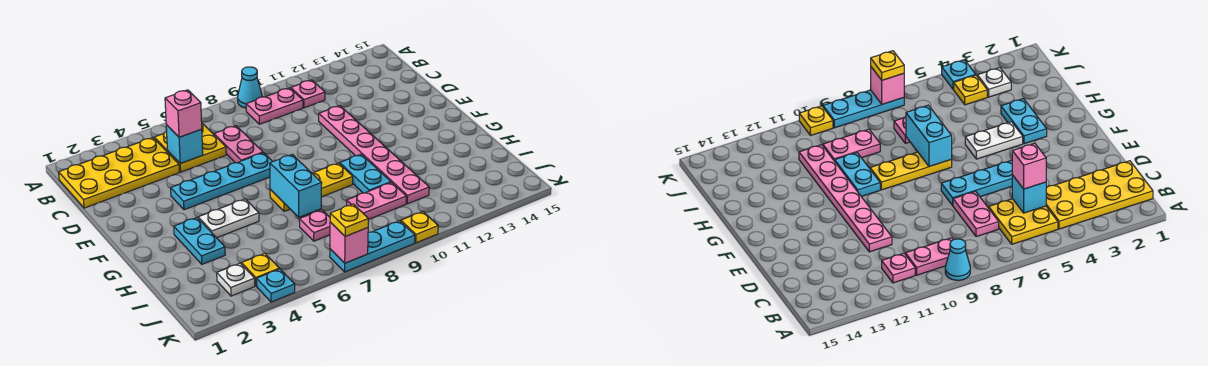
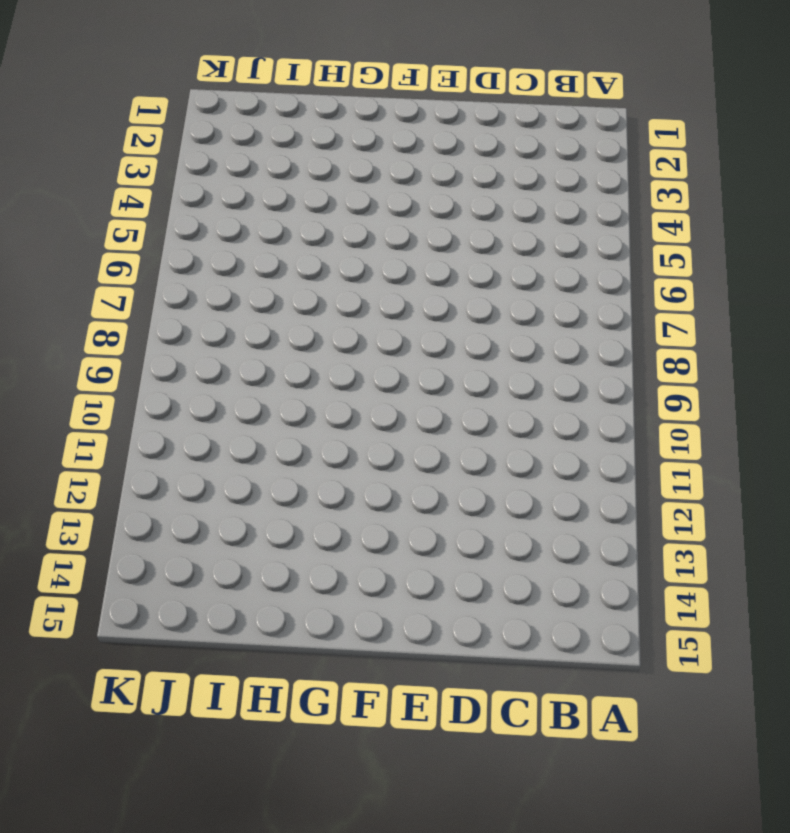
none -> cyan 1x1 cone [238,67,262,108]
none -> yellow 2x4 plate [59,138,179,208]
none -> yellow 2x2 plate [154,123,226,172]

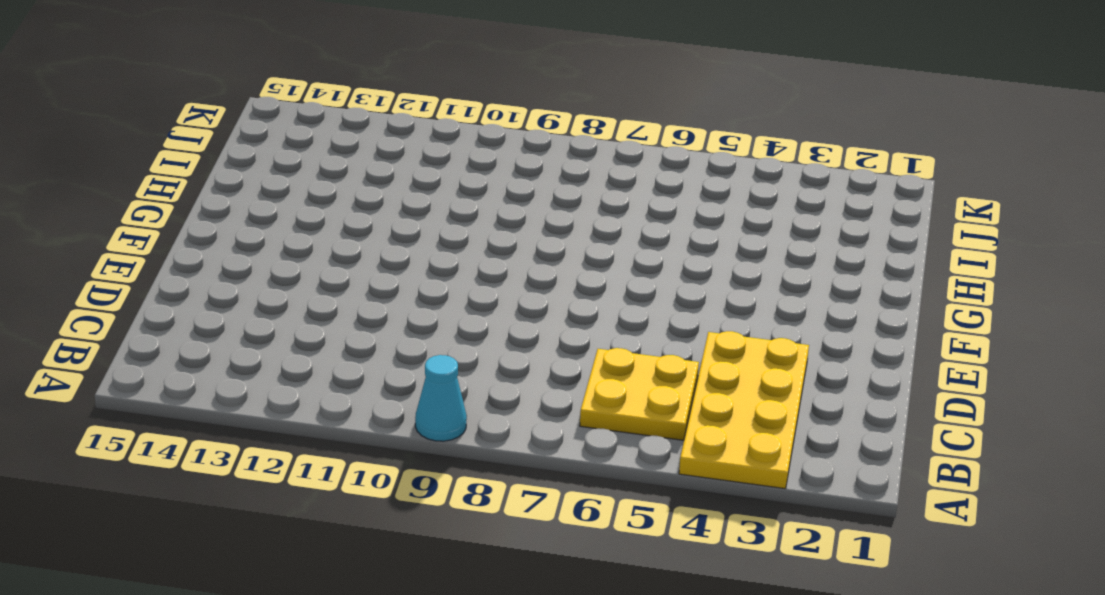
yellow 2x4 plate [679,331,809,489] -> yellow 2x4 plate turned to [59,138,179,208]
none -> pink 1x2 plate [246,88,303,124]
none -> pink 1x1 plate [291,80,325,108]
none -> pink 1x2 plate [214,126,263,163]

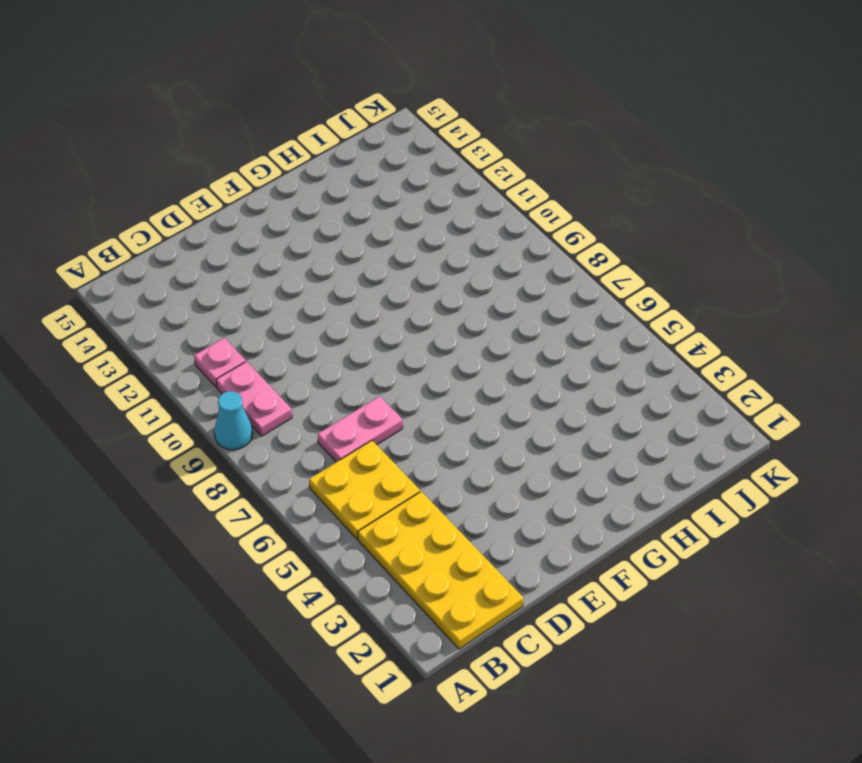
none -> pink 1x6 plate [319,106,429,204]
none -> cyan 1x4 plate [171,153,273,210]
none -> cyan 1x2 plate [174,218,225,264]

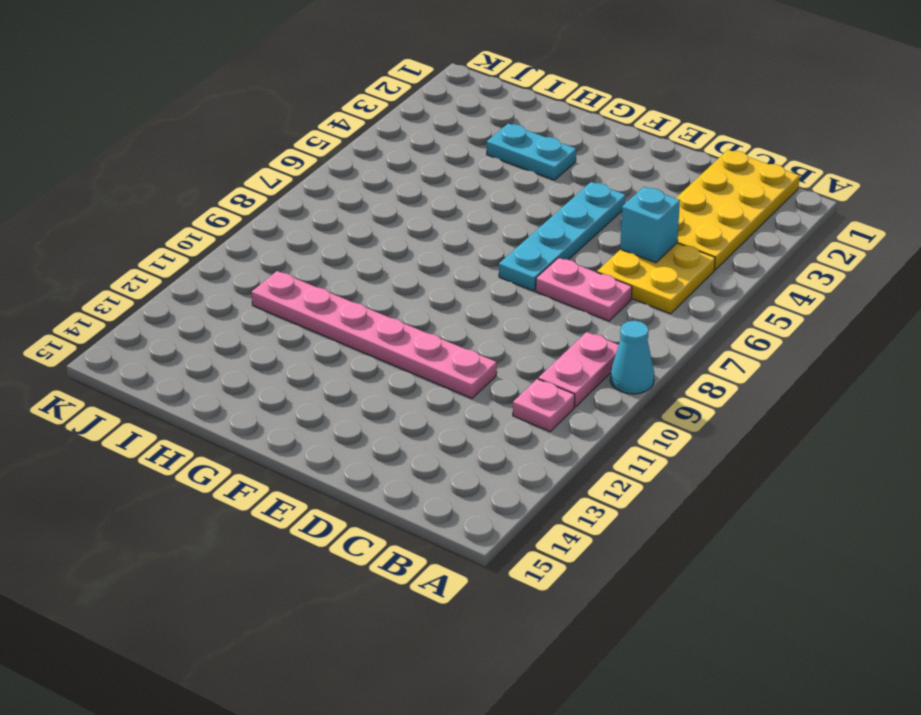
none -> white 1x2 plate [198,199,259,238]
none -> yellow 1x3 plate [270,163,353,211]
none -> cyan 1x2 plate [340,154,391,193]

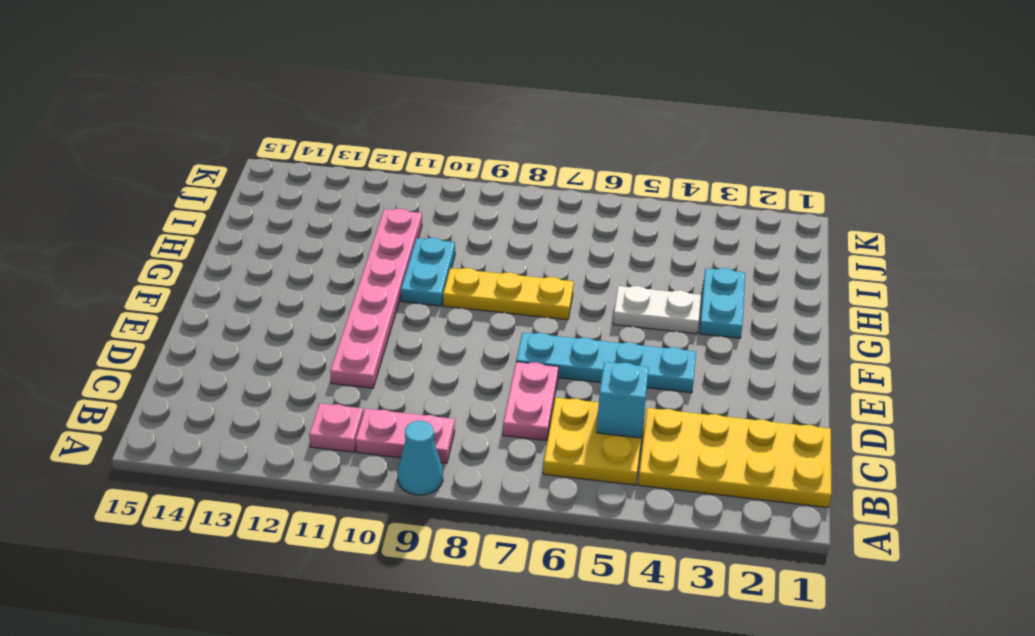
none -> pink 1x1 plate [299,210,330,241]
none -> pink 1x2 plate [347,182,406,220]
none -> white 1x1 plate [217,263,255,296]

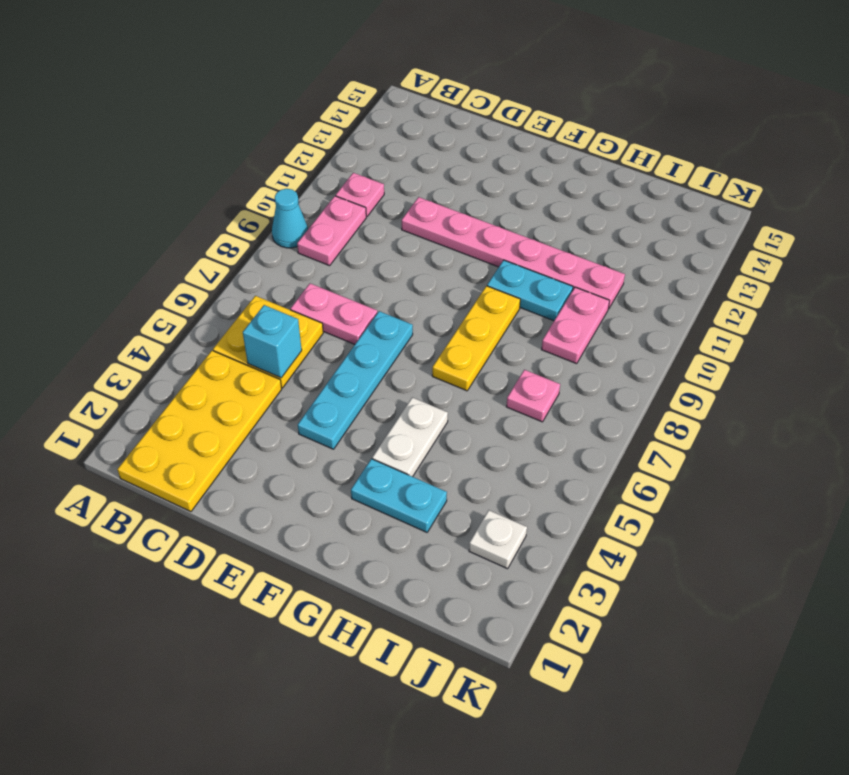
none -> yellow 1x1 plate [242,253,279,286]
none -> cyan 1x1 plate [257,269,295,302]
none -> cyan 1x3 plate [330,221,415,272]

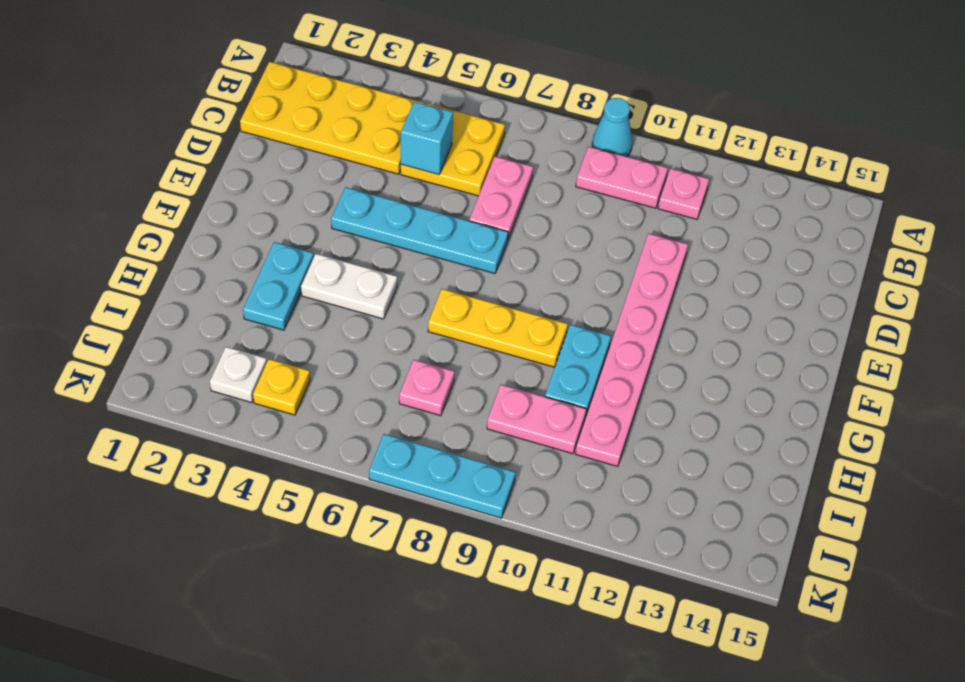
none -> cyan 1x1 plate [257,269,295,302]
none -> yellow 1x1 plate [401,212,438,243]
none -> cyan 1x2 brick [270,154,322,217]

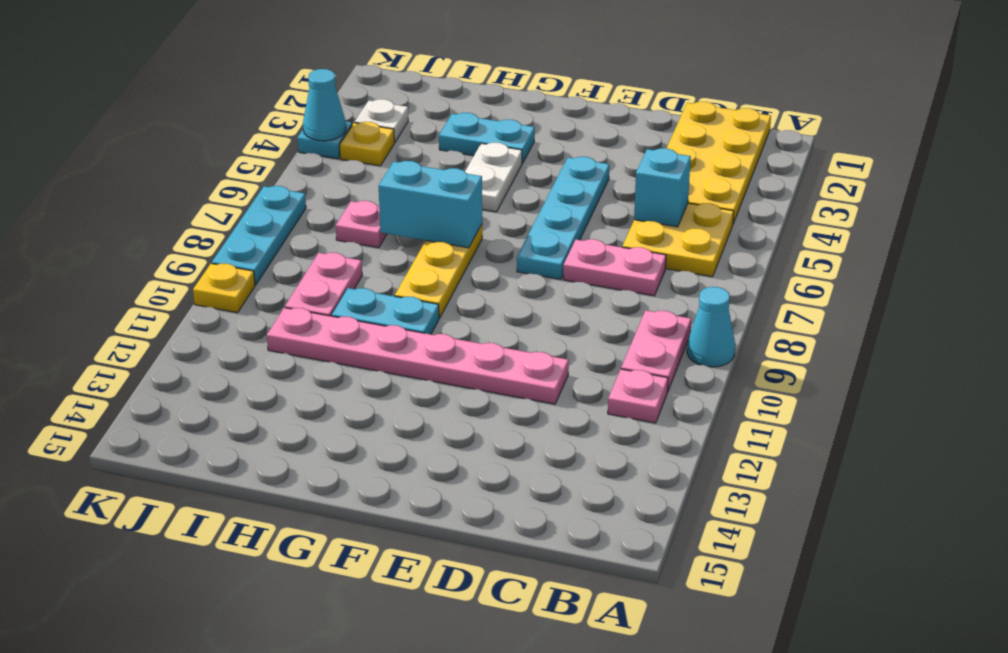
cyan 1x1 cone [303,69,346,141] -> none
none -> pink 1x1 brick [330,222,368,263]
none -> pink 1x1 brick [165,90,202,137]
none -> yellow 1x1 plate [330,204,368,237]

